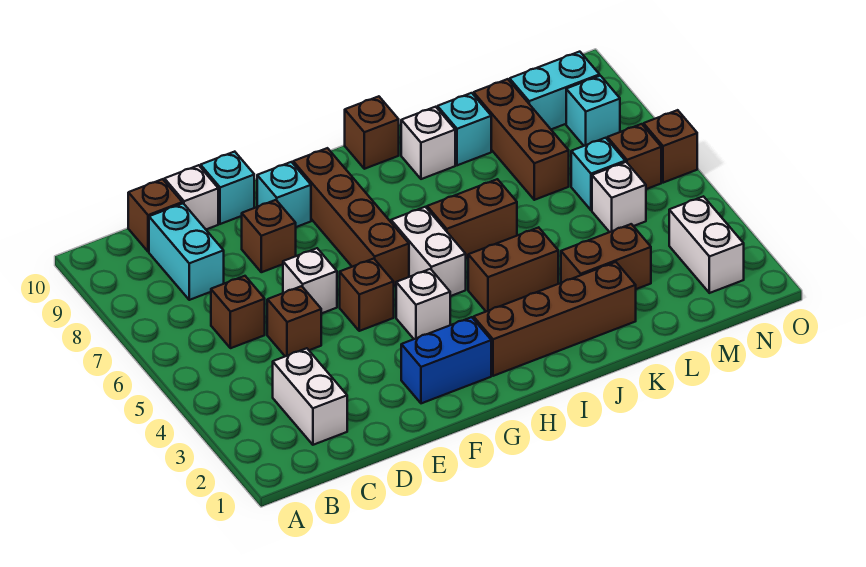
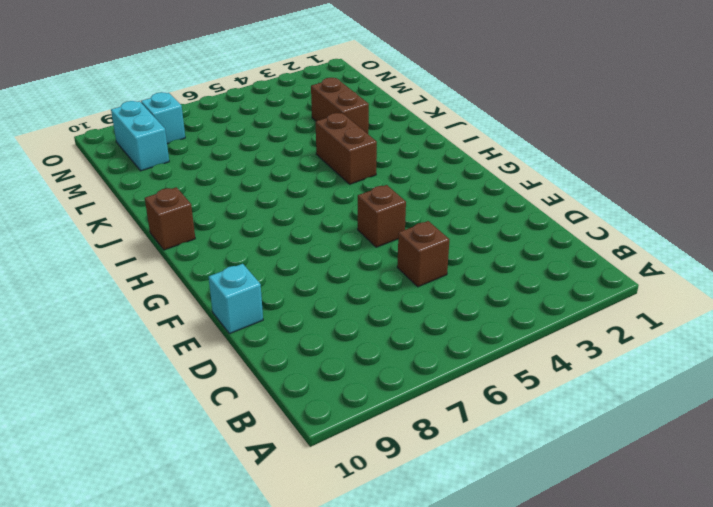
none -> white 1x2 brick [273,348,347,445]
none -> brown 1x1 brick [211,276,265,348]
none -> cyan 1x2 brick [149,203,224,300]
none -> brown 1x1 brick [128,179,182,252]

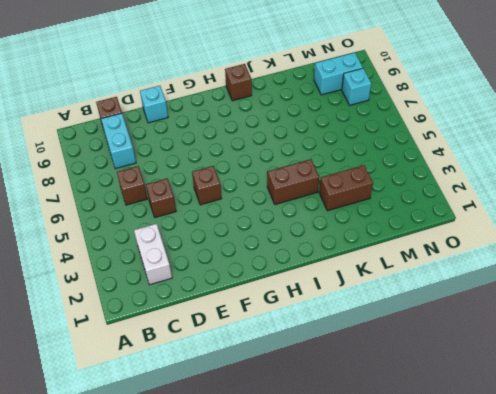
none -> white 1x1 brick [164,165,218,229]
none -> white 1x1 brick [283,248,337,314]
none -> brown 1x1 brick [242,200,296,272]
none -> blue 1x2 brick [401,317,491,403]

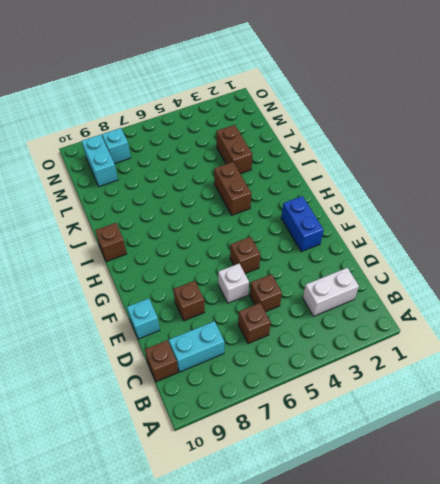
none -> white 1x1 brick [164,165,218,229]
none -> cyan 1x1 brick [257,162,311,227]
none -> white 1x1 brick [396,269,450,339]
none -> brown 1x4 brick [293,148,409,286]

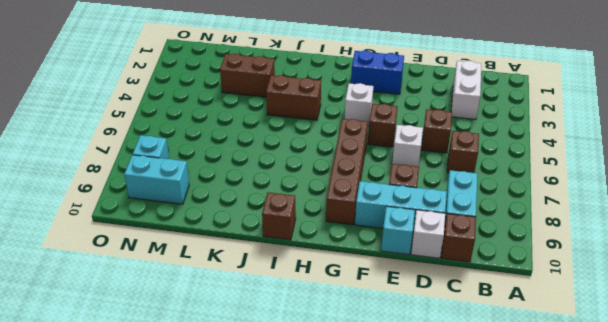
cyan 1x3 brick [355,181,447,231] -> cyan 1x1 brick [257,162,311,227]
none -> brown 1x4 brick [474,262,636,376]
none -> white 1x2 brick [391,207,466,296]
none -> brown 1x2 brick [427,179,517,258]
none -> white 1x1 brick [401,107,455,179]

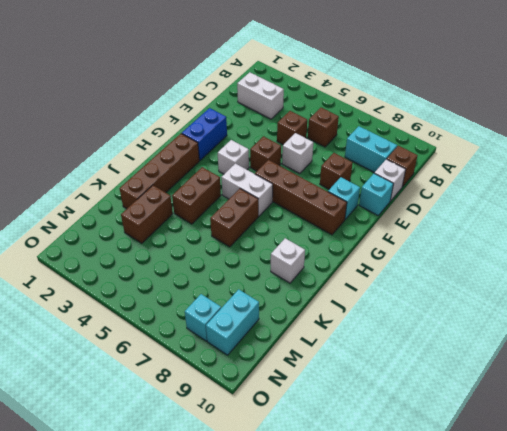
none -> brown 1x1 brick [345,96,399,169]
none -> cyan 1x1 brick [437,93,491,165]
none -> brown 1x3 brick [474,79,569,200]
none -> white 1x1 brick [592,162,646,232]

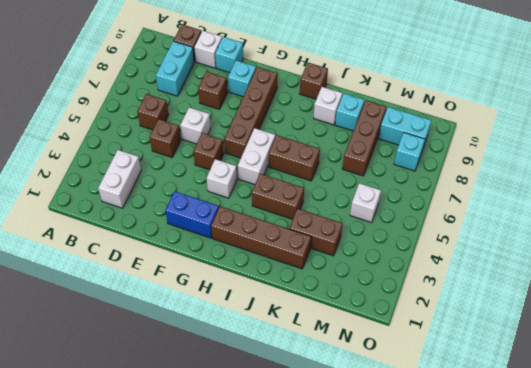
none -> cyan 1x1 brick [571,138,625,210]
none -> white 1x2 brick [669,196,744,293]
none -> brown 1x1 brick [607,124,661,189]
none -> brown 1x1 brick [643,110,697,183]

